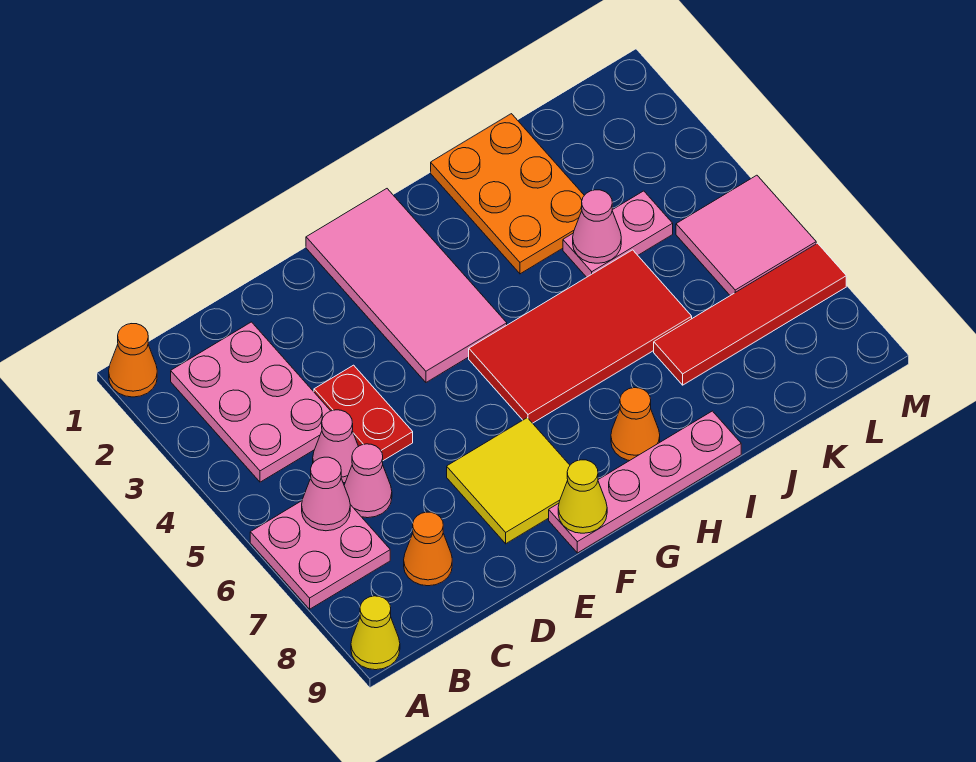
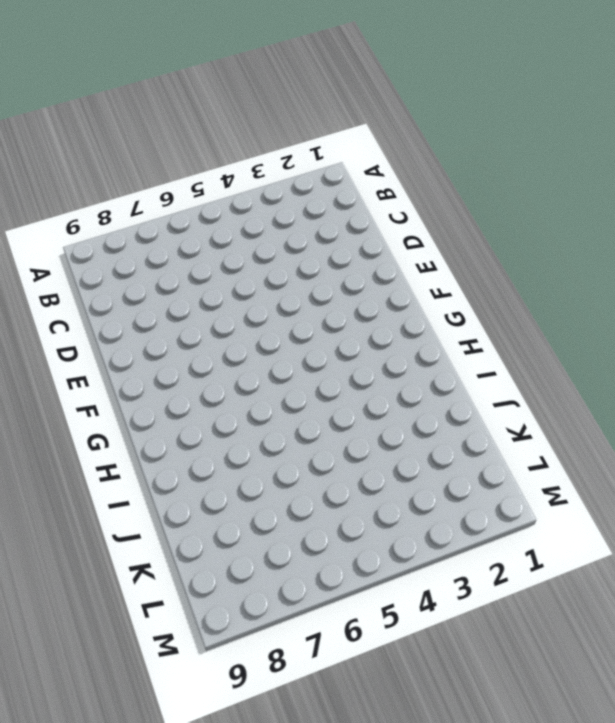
none -> orange 1x1 cone [109,324,157,397]
none -> pink 2x2 plate [250,501,390,609]
none -> yellow 1x1 cone [351,596,400,670]

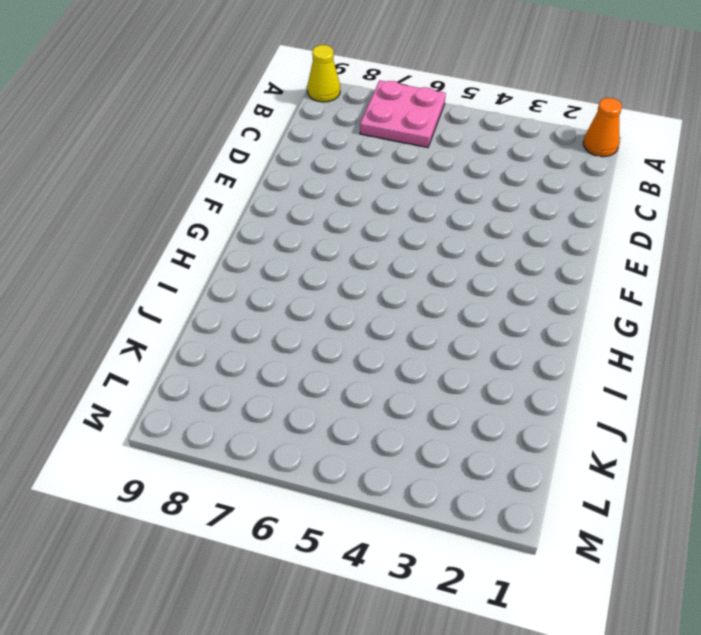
none -> pink 2x3 plate [171,322,330,482]
none -> pink 1x1 cone [313,410,358,483]
none -> pink 1x1 cone [344,444,392,518]

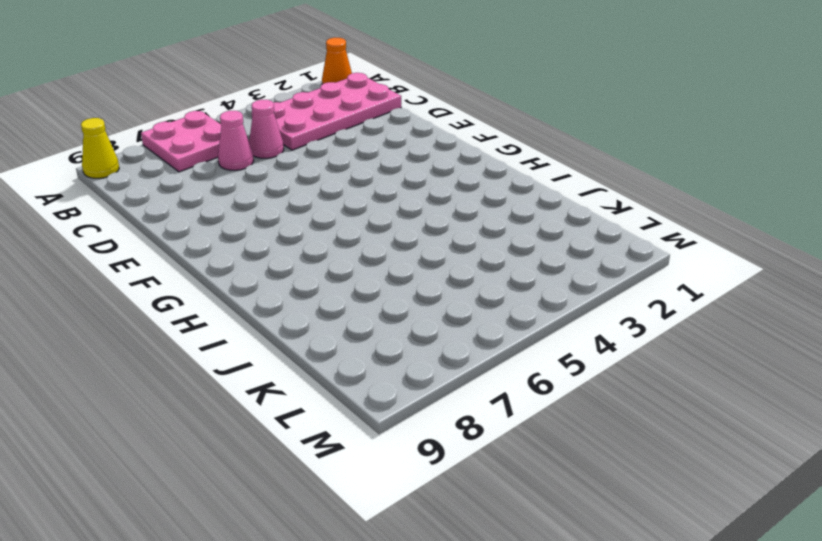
pink 2x4 plate [252,73,401,150] -> pink 2x3 plate [171,322,330,482]
none -> orange 1x1 cone [404,512,452,586]
none -> red 1x2 plate [314,365,413,461]
none -> yellow 2x2 tile [447,418,570,544]

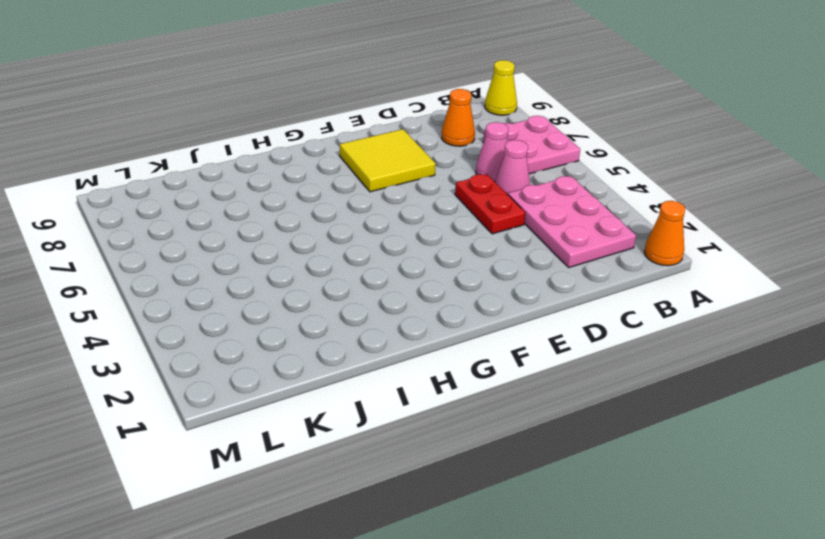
none -> pink 2x4 tile [306,189,507,382]
none -> pink 1x4 plate [549,411,741,553]
none -> red 2x4 tile [469,250,692,423]

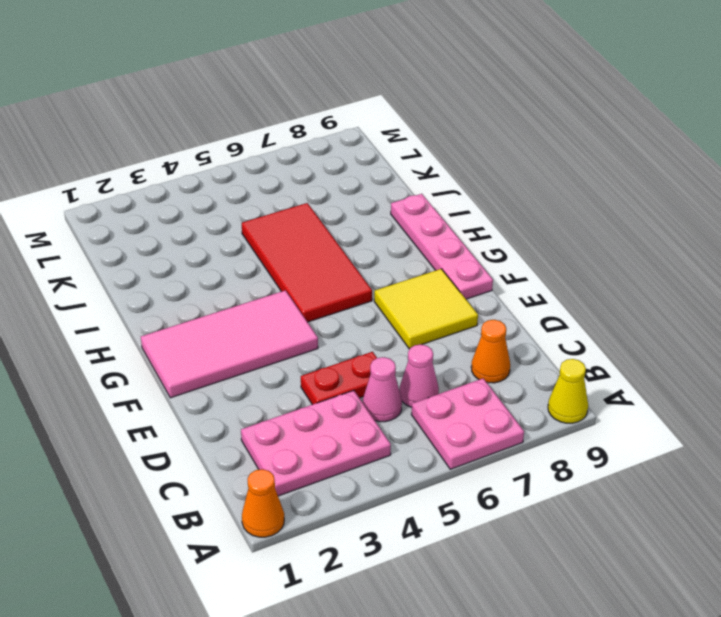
none -> orange 1x1 cone [611,388,660,461]
none -> orange 2x3 plate [431,114,584,274]
none -> pink 1x2 plate [563,191,673,277]

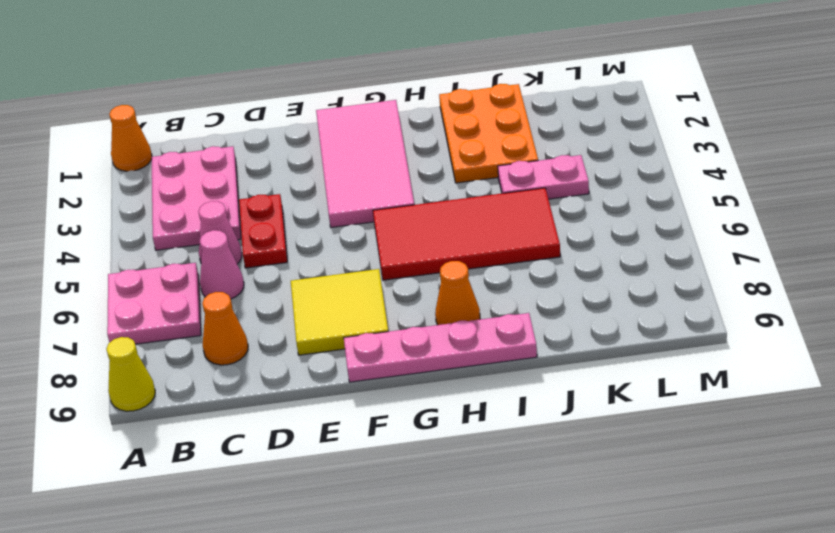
none -> red 1x4 tile [654,243,846,385]
none -> pink 2x2 tile [676,175,816,296]
none -> pink 1x1 cone [302,457,350,531]

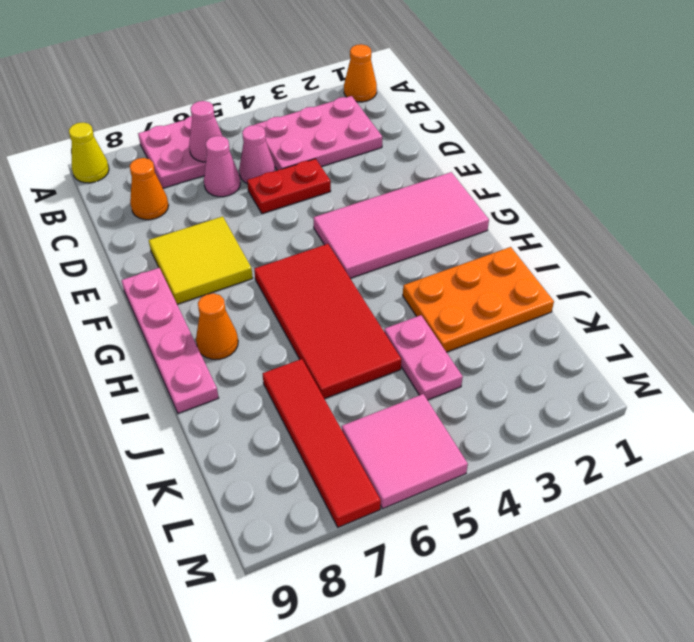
none -> yellow 1x1 cone [558,460,607,533]
none -> pink 1x1 cone [573,190,621,263]

